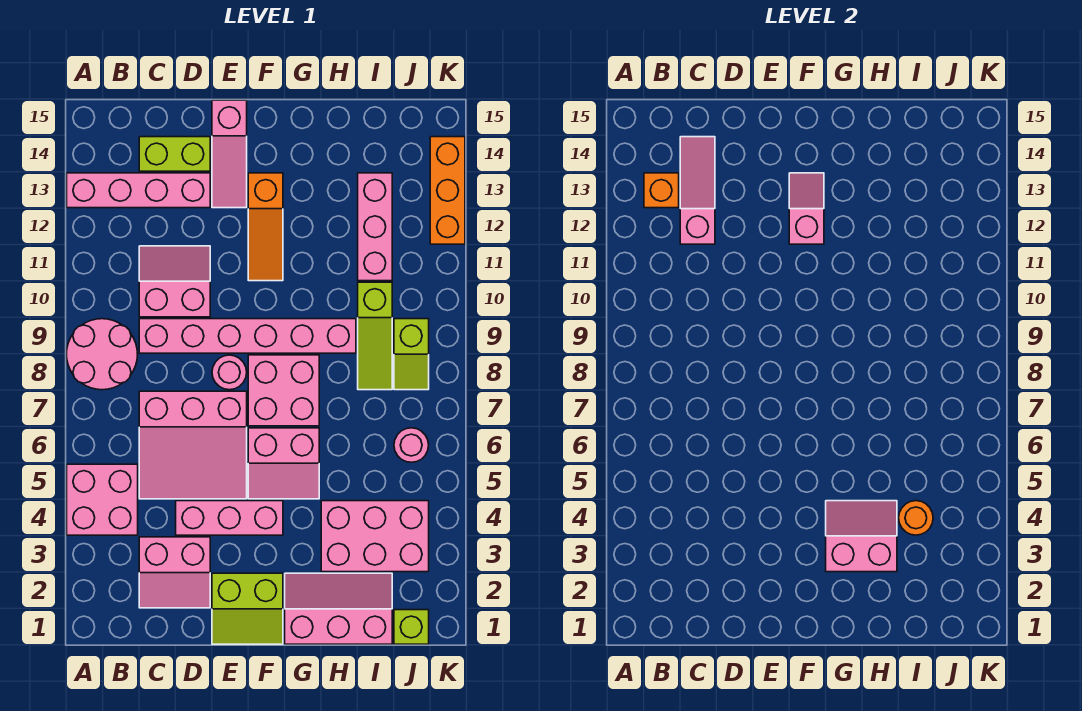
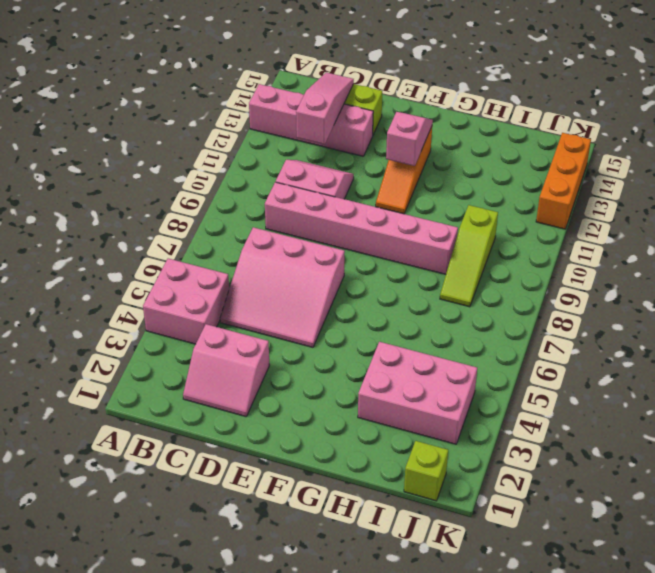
none -> pink 2x2 round brick [67,319,138,390]
none -> pink 1x3 brick [176,501,283,535]
none -> lime 2x2 slope [212,573,283,644]

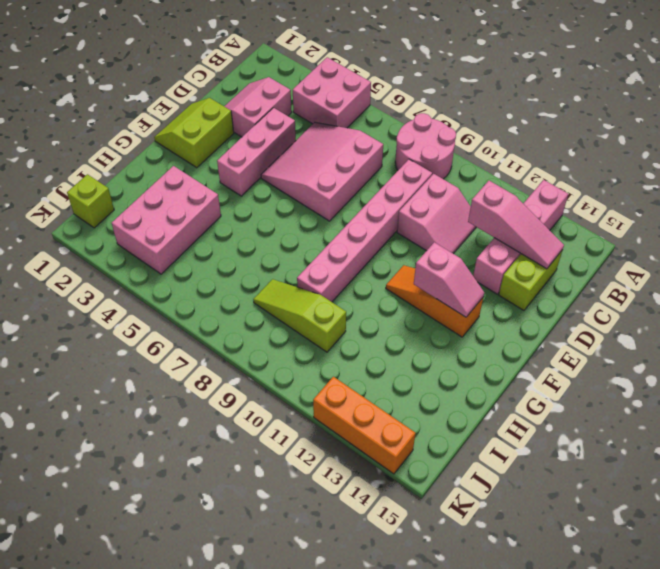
none -> pink 1x1 round brick [212,355,247,390]
none -> pink 1x3 slope [212,100,247,208]
none -> pink 2x2 slope [248,428,319,499]

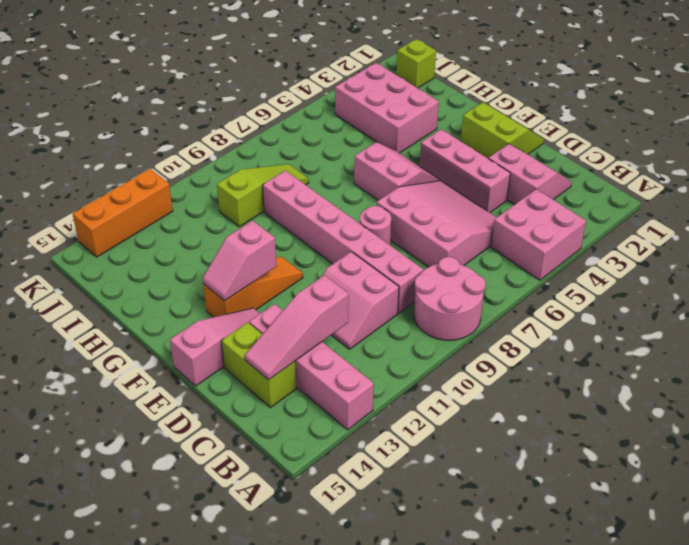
none -> pink 2x2 brick [248,355,319,426]
none -> pink 2x3 slope [285,573,392,644]
none -> pink 1x3 brick [358,173,392,281]

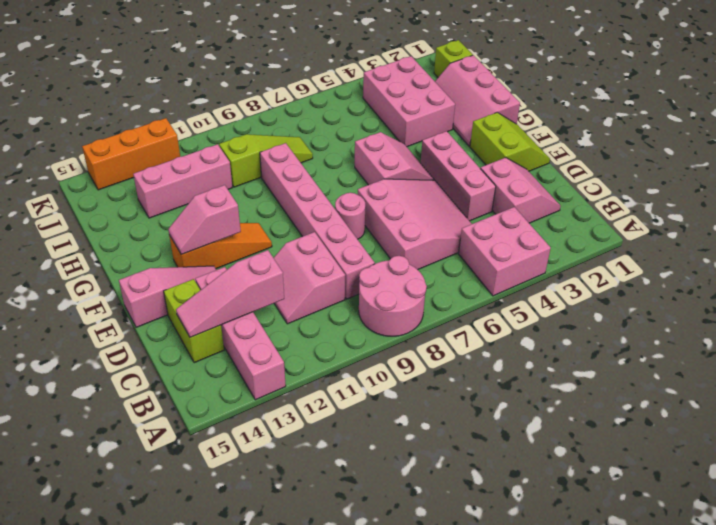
none -> pink 2x2 brick [248,355,319,426]
none -> pink 1x1 round brick [394,428,429,462]
none -> lime 1x2 slope [394,319,429,390]

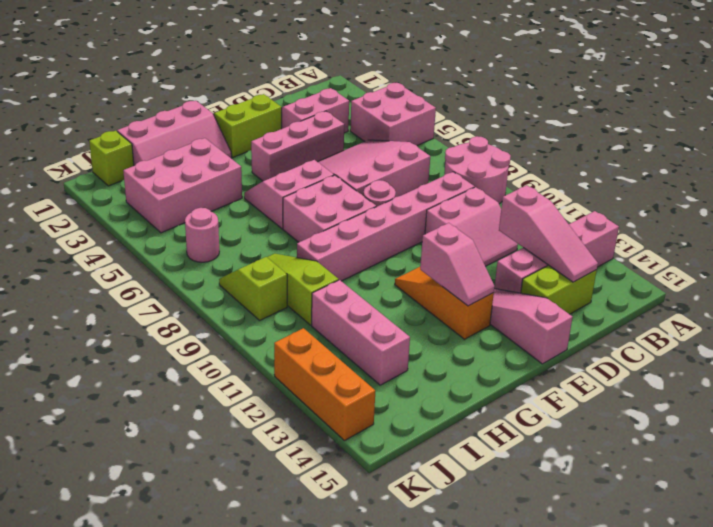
none -> orange 1x1 brick [644,173,679,208]
none -> pink 2x2 slope [826,501,897,572]
none -> orange 1x1 round brick [899,501,933,535]

